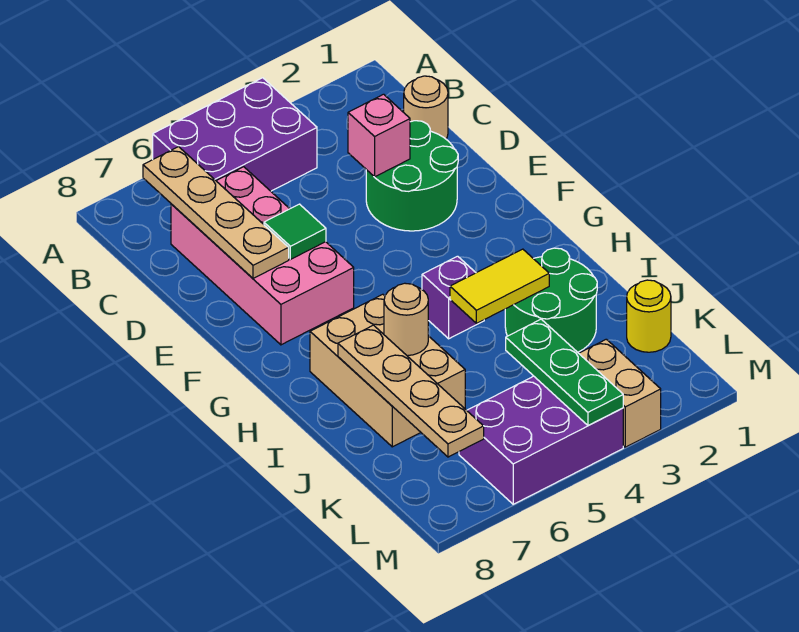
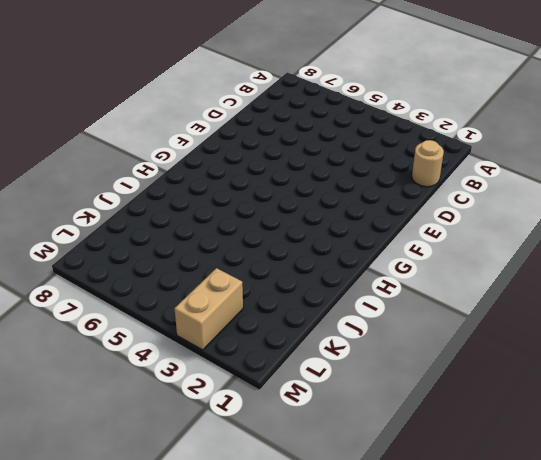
none -> purple 2x3 brick [153,78,317,191]
none -> pink 2x4 brick [171,167,354,345]
none -> green 2x2 round brick [366,121,458,231]

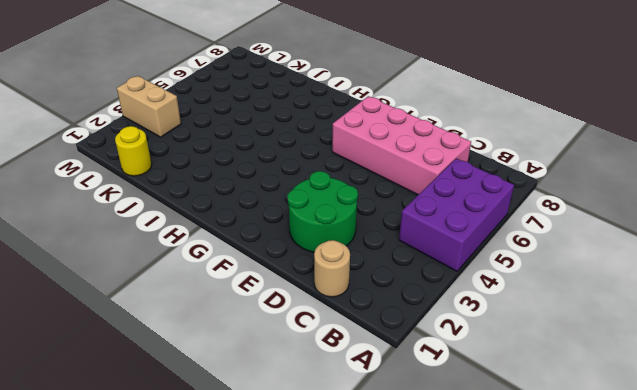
none -> purple 1x1 brick [422,256,484,339]
none -> tan 2x3 brick [310,294,465,447]
none -> green 2x2 round brick [505,248,597,352]

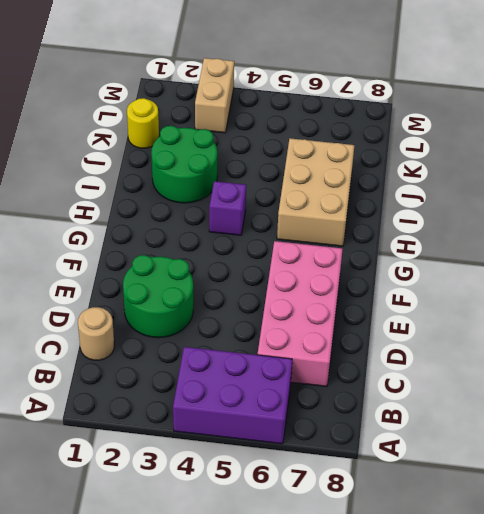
none -> purple 2x3 brick [459,376,623,504]
none -> tan 1x4 plate [143,147,289,278]
none -> pink 1x1 brick [348,94,410,177]

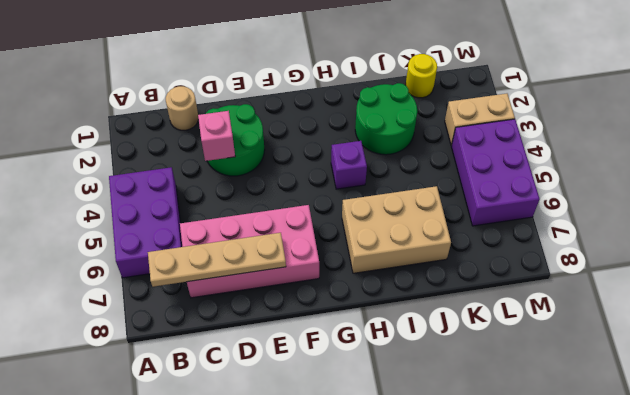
none -> green 1x1 tile [264,204,326,259]
none -> yellow 1x2 tile [450,249,549,323]
none -> tan 1x1 round brick [384,283,428,356]

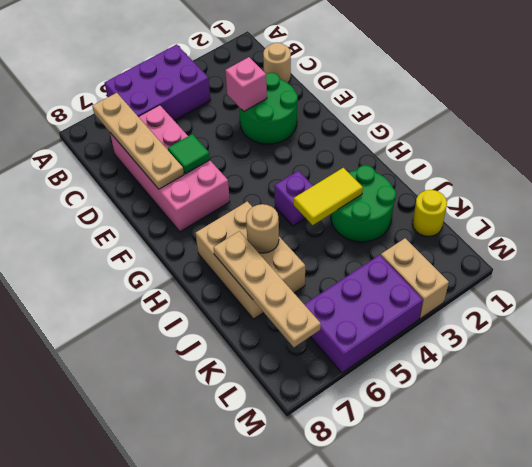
none -> green 1x3 plate [506,319,623,426]

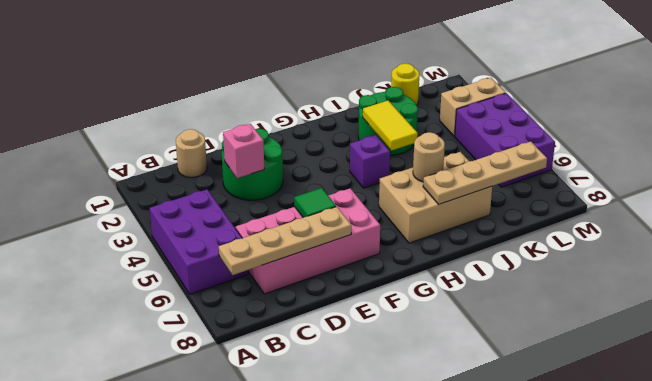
none -> green 1x3 plate [506,319,623,426]

